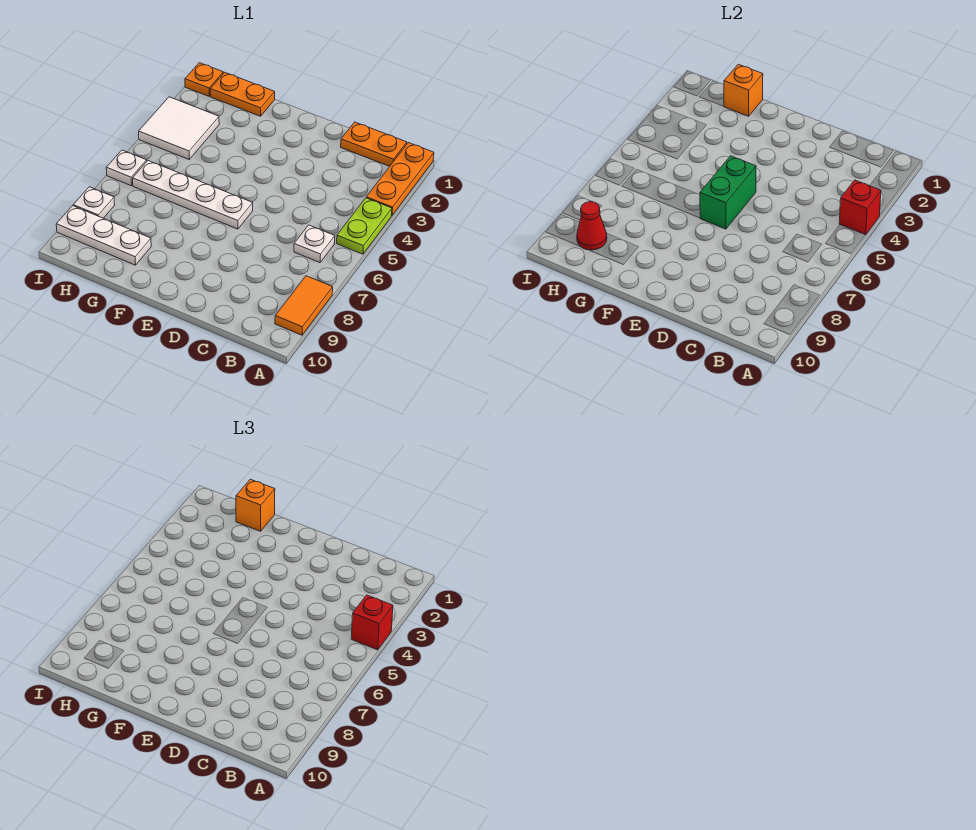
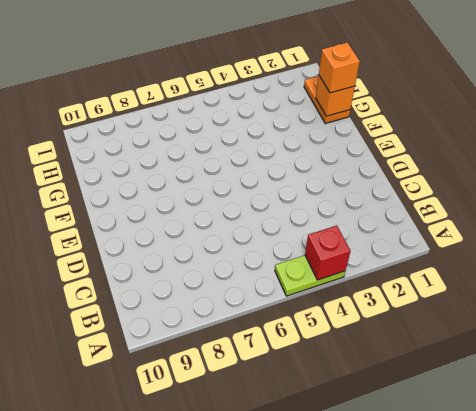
none -> orange 1x3 plate [366,143,434,215]
none -> orange 1x2 tile [275,276,333,335]
none -> orange 1x2 plate [341,122,407,166]

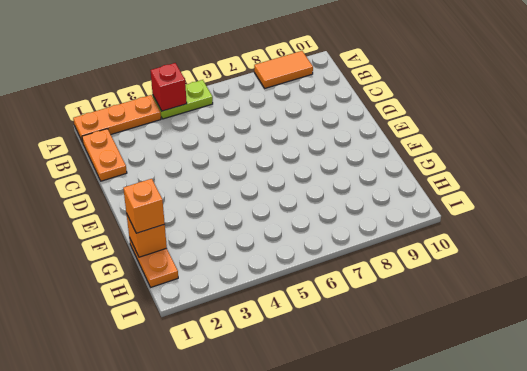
none -> white 1x1 plate [294,225,335,262]
none -> white 1x4 plate [133,161,253,229]
none -> white 1x3 plate [56,206,151,265]

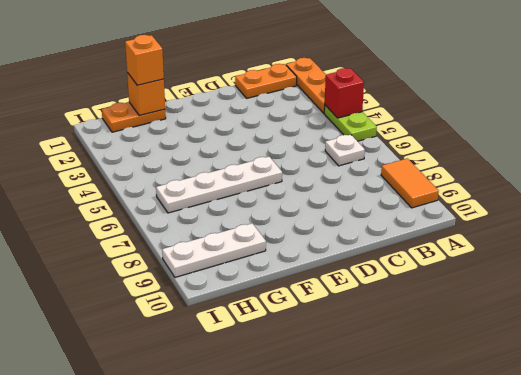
none -> white 2x2 tile [139,97,219,159]
none -> orange 1x1 plate [185,63,223,96]
none -> white 1x1 plate [106,150,147,186]

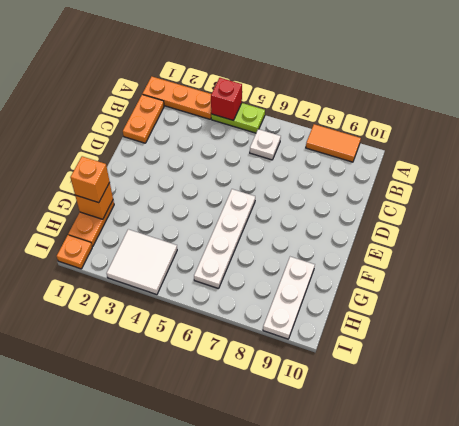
none -> white 1x1 plate [106,150,147,186]
none -> white 1x1 plate [73,187,115,218]
none -> green 1x2 brick [700,156,756,229]

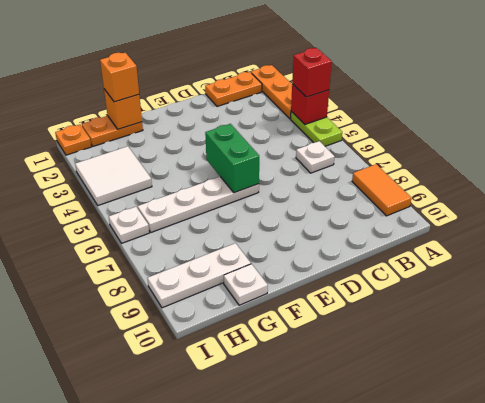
white 1x1 plate [224,264,268,305] -> white 1x1 plate moved to [73,187,115,218]
none -> red 1x1 cone [577,202,607,250]

